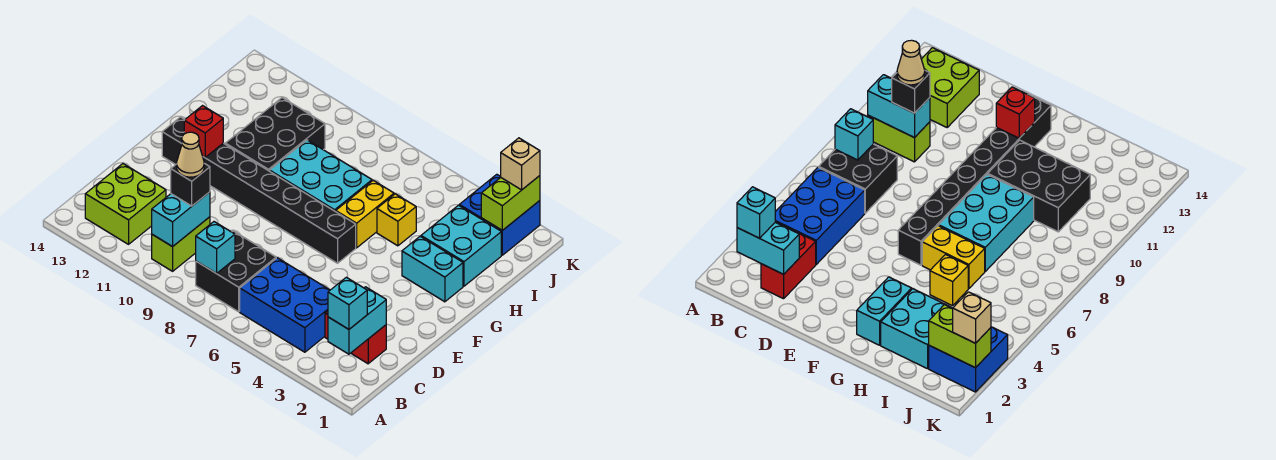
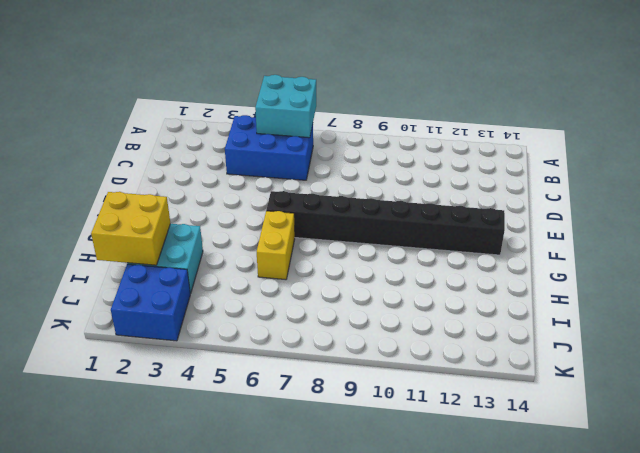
cyan 2x2 brick [255,75,316,138] -> none
yellow 2x2 brick [91,192,171,265] -> none
none -> black 2x2 brick [196,231,276,312]
none -> lime 1x2 brick [152,217,210,271]
none -> lime 2x2 brick [85,164,166,244]

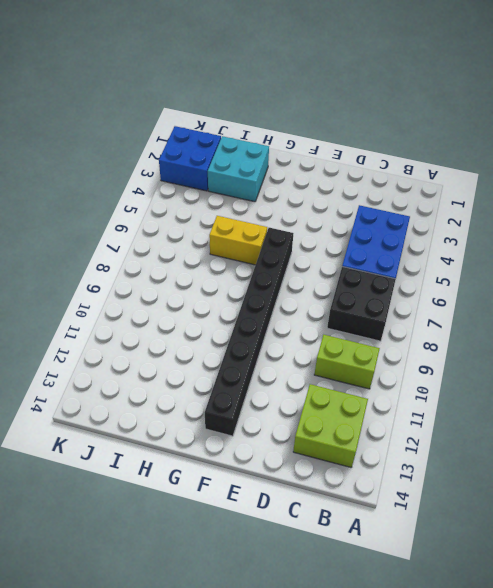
none -> red 1x2 brick [325,311,386,364]
none -> cyan 1x2 brick [402,236,463,302]
none -> cyan 2x3 brick [270,140,372,212]

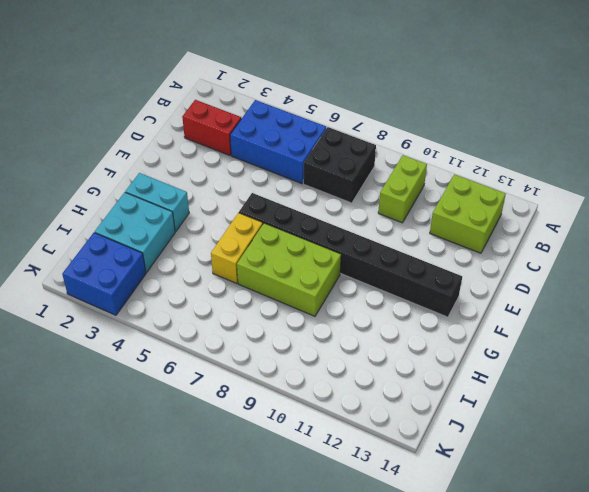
lime 2x3 brick [237,223,341,316] -> cyan 2x3 brick [270,140,372,212]
none -> black 2x3 brick [225,98,325,171]
none -> yellow 1x1 brick [377,194,416,246]
none -> cyan 1x2 brick [328,287,386,354]

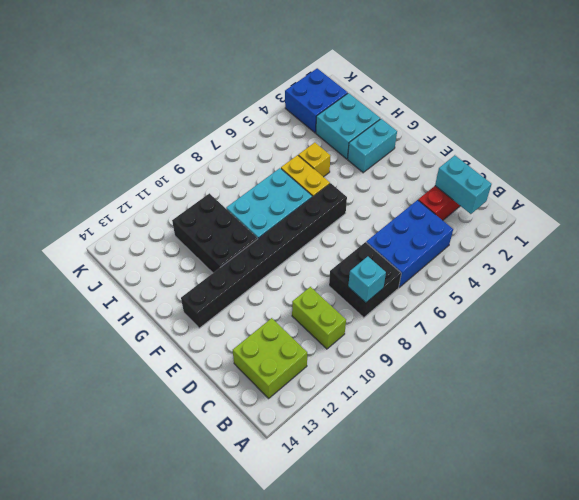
none -> cyan 1x2 brick [152,192,210,247]
none -> red 1x1 brick [184,106,223,157]
none -> lime 1x2 brick [481,176,540,230]

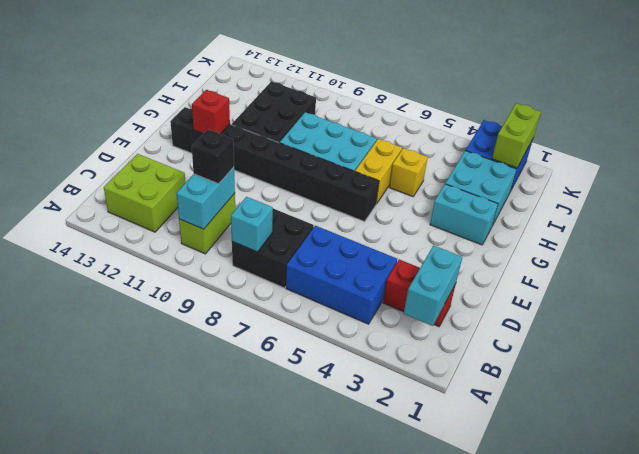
none -> cyan 1x1 brick [328,277,367,329]
none -> tan 1x1 brick [501,138,540,190]
none -> tan 1x1 cone [177,132,204,177]

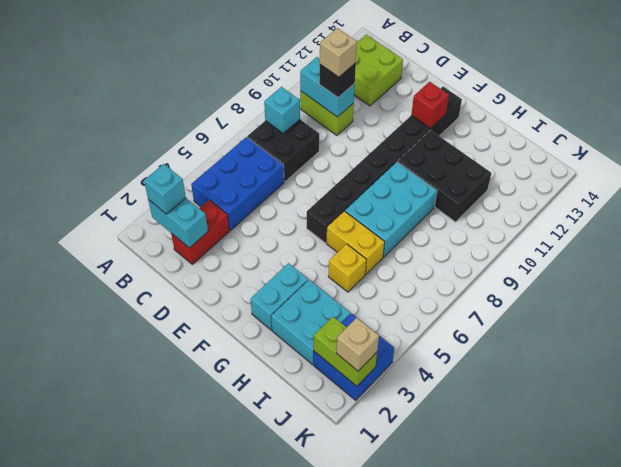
tan 1x1 brick [320,28,357,77] -> tan 1x1 cone [177,132,204,177]

